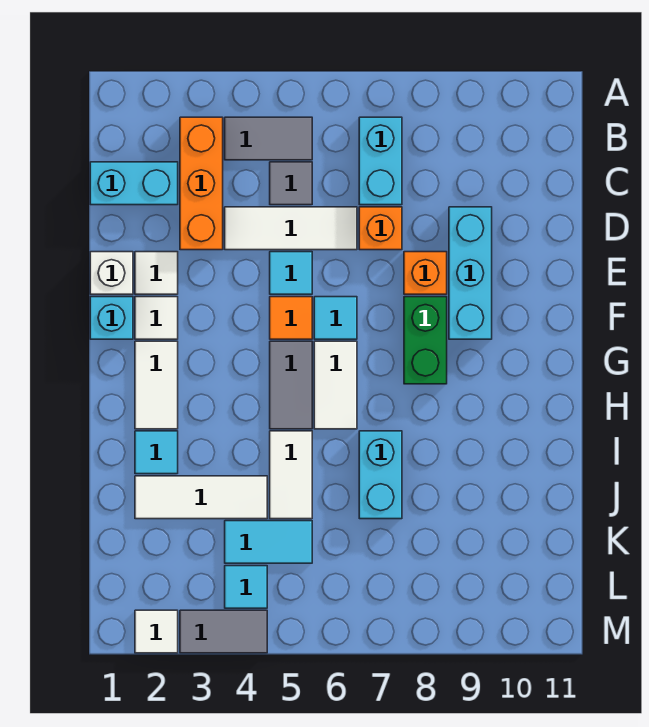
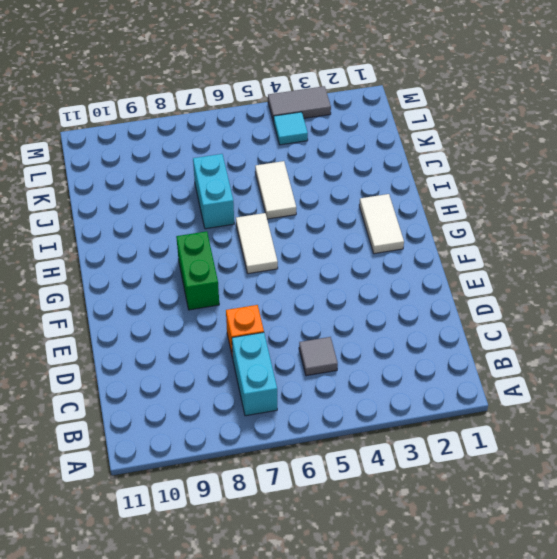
none -> orange 1x3 brick [180,117,223,250]
none -> grey 1x2 tile [225,117,312,160]
none -> cyan 1x2 brick [90,162,178,205]

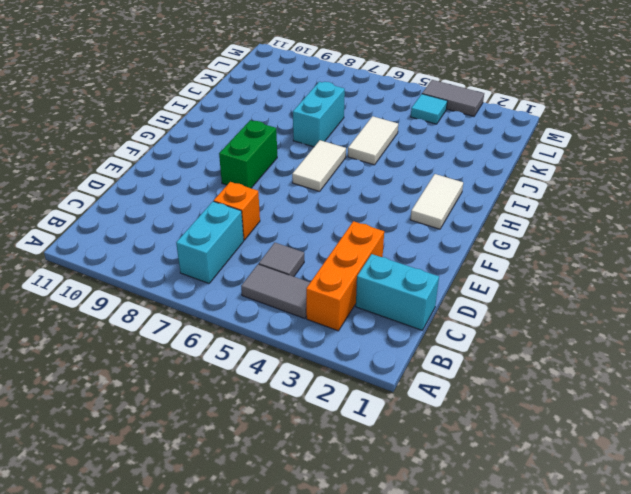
none -> white 1x3 tile [225,207,357,250]
none -> cyan 1x3 brick [449,207,492,339]
none -> white 1x1 brick [90,252,133,294]

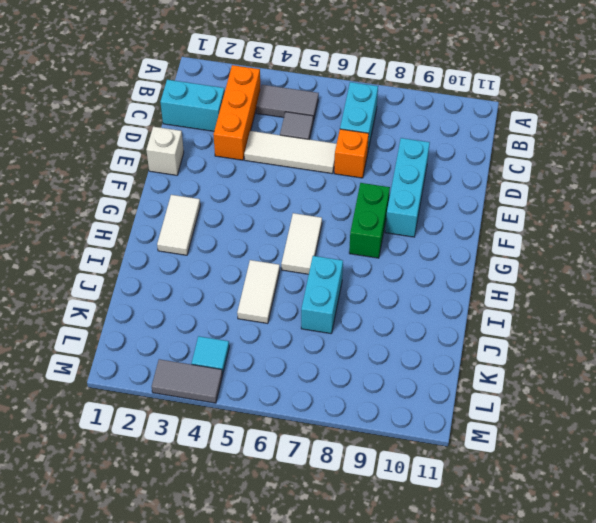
none -> white 1x1 tile [135,252,178,294]
none -> cyan 1x1 tile [270,252,312,294]
none -> orange 1x1 brick [404,252,447,294]

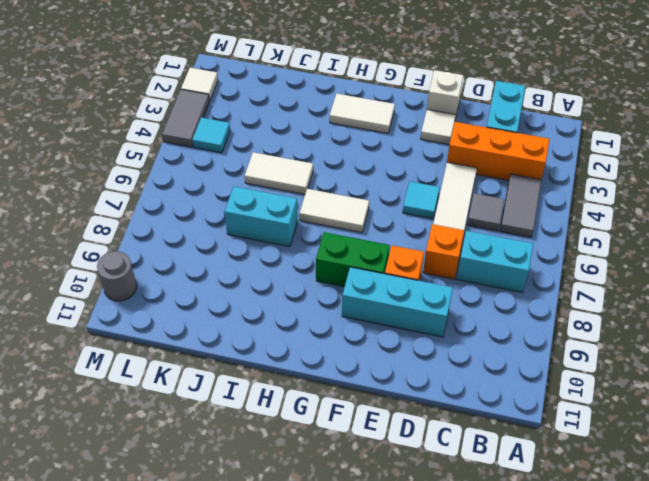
grey 1x1 round brick [97,251,137,301] -> none
none -> cyan 1x1 brick [90,297,133,339]
none -> white 1x1 tile [135,297,178,339]
none -> orange 1x1 tile [270,297,312,339]

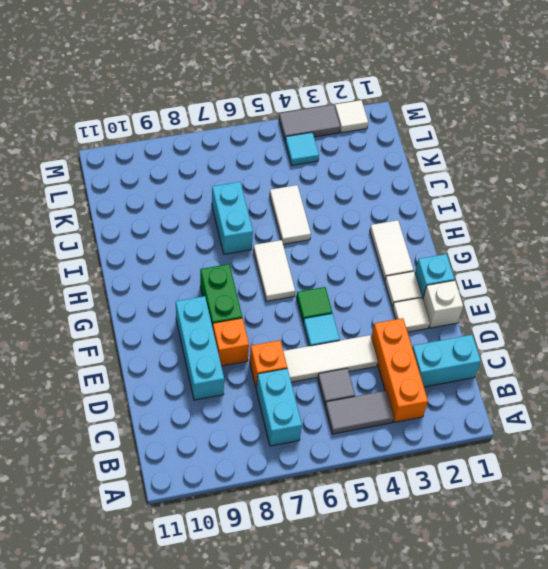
green 1x1 tile [296,287,332,323] -> orange 1x1 tile [270,297,312,339]
none -> cyan 1x1 tile [314,297,357,339]
none -> grey 1x2 tile [270,341,312,429]
none -> cyan 1x1 tile [135,431,178,474]

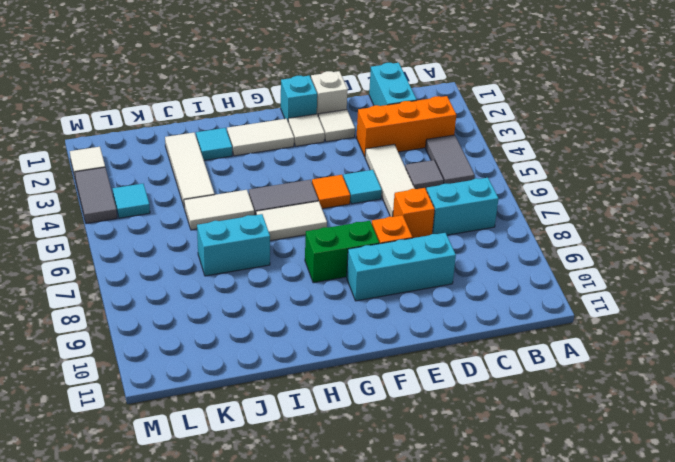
none -> cyan 1x1 tile [314,297,357,339]
none -> cyan 1x2 tile [225,521,312,563]

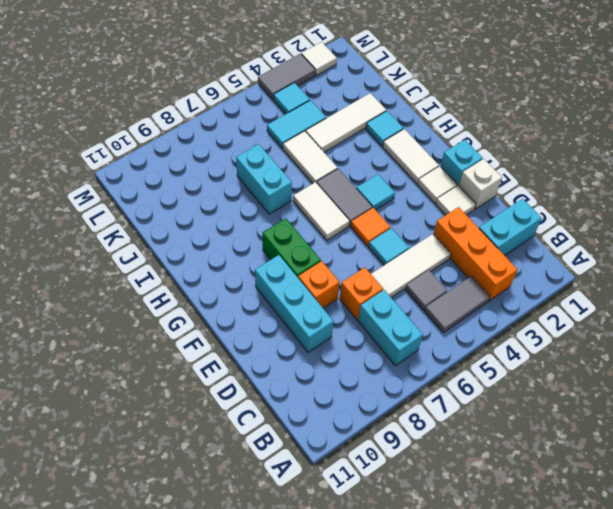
cyan 1x1 tile [357,174,395,210] -> cyan 1x1 tile moved to [314,297,357,339]

